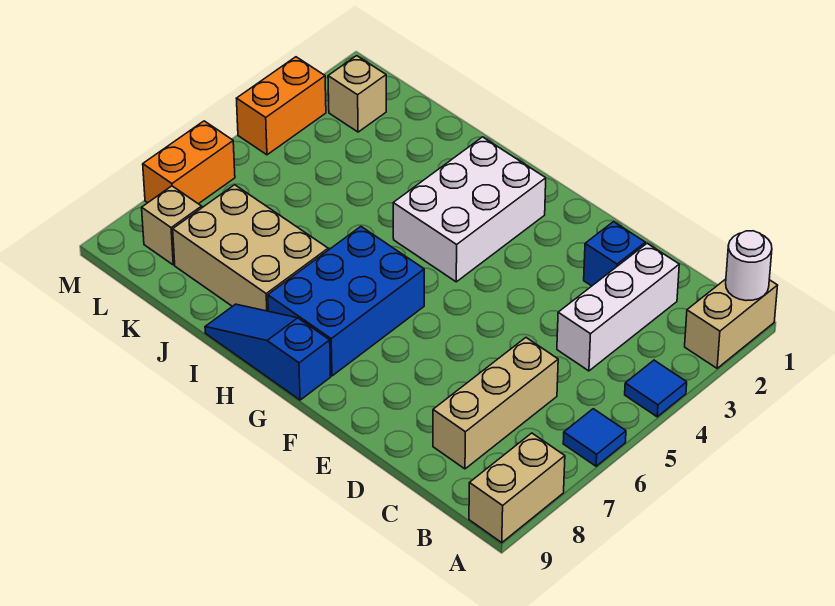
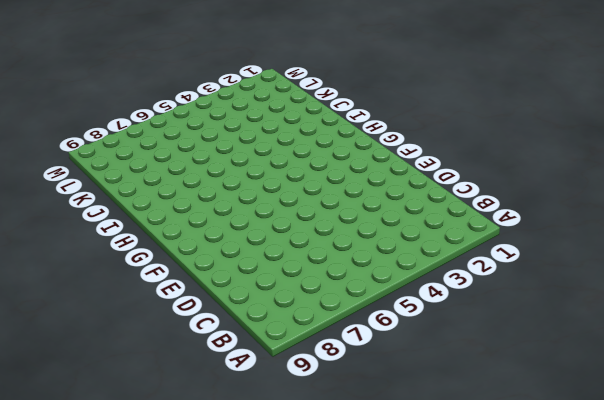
none -> tan 1x2 brick [685,279,778,368]
none -> blue 1x1 tile [625,360,687,417]
none -> blue 1x1 tile [563,409,626,466]

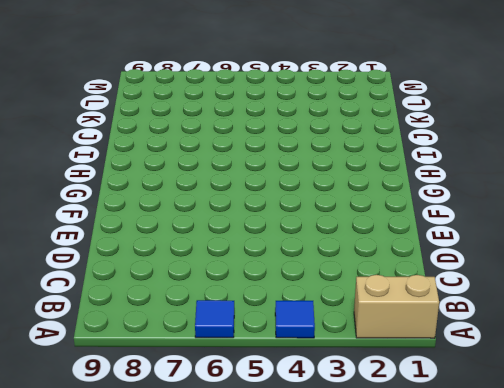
none -> tan 1x2 brick [469,433,565,543]
none -> white 1x3 brick [557,243,679,371]
none -> tan 1x3 brick [433,338,558,469]

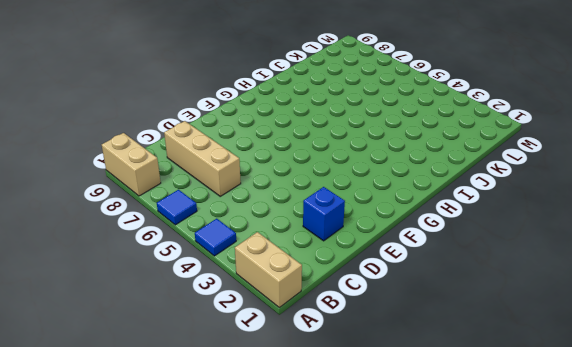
none -> white 1x3 brick [557,243,679,371]
none -> white 2x3 brick [393,137,546,282]
none -> blue 2x3 brick [268,227,424,376]

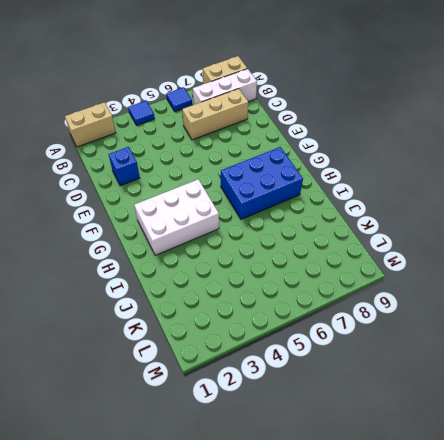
white 1x3 brick [193,69,257,105] -> white 1x3 brick moved to [557,243,679,371]
none -> blue 1x3 slope [205,304,331,400]
none -> tan 2x3 brick [173,185,328,311]
none -> tan 1x1 brick [328,56,386,132]

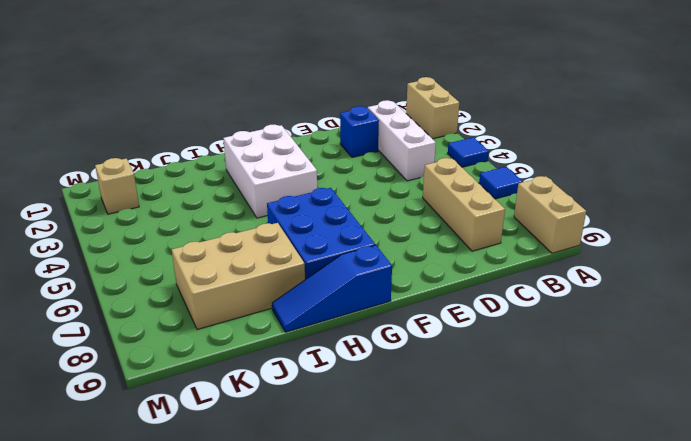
none -> tan 1x1 brick [142,186,202,265]
none -> orange 1x2 brick [236,57,326,155]
none -> orange 1x2 brick [143,121,235,204]

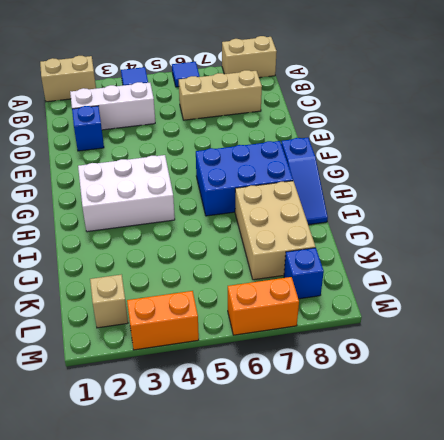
blue 1x1 brick [284,248,324,299] -> tan 1x1 brick [142,186,202,265]
none -> white 1x1 round brick [726,231,772,301]

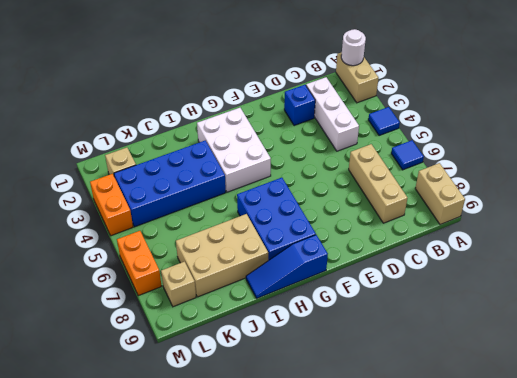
blue 2x4 brick [114,140,226,227] -> none

